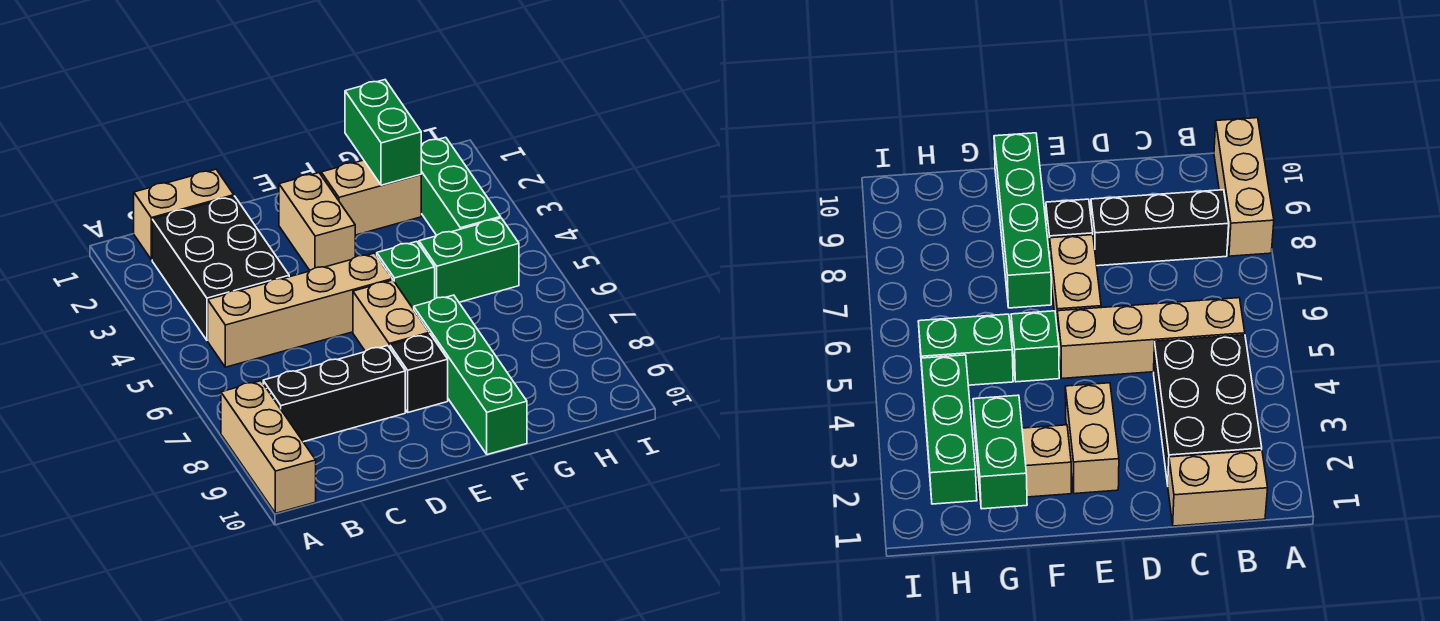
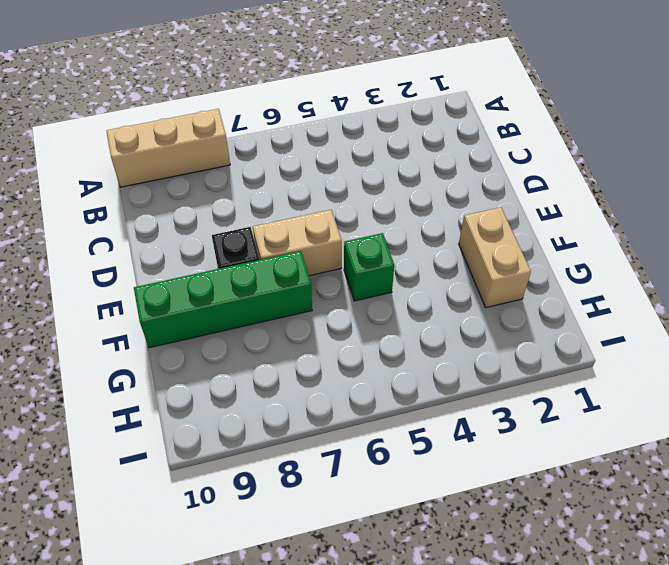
none -> tan 1x2 brick [134,169,234,260]
none -> black 2x3 brick [152,196,289,340]
none -> tan 1x4 brick [208,253,392,367]

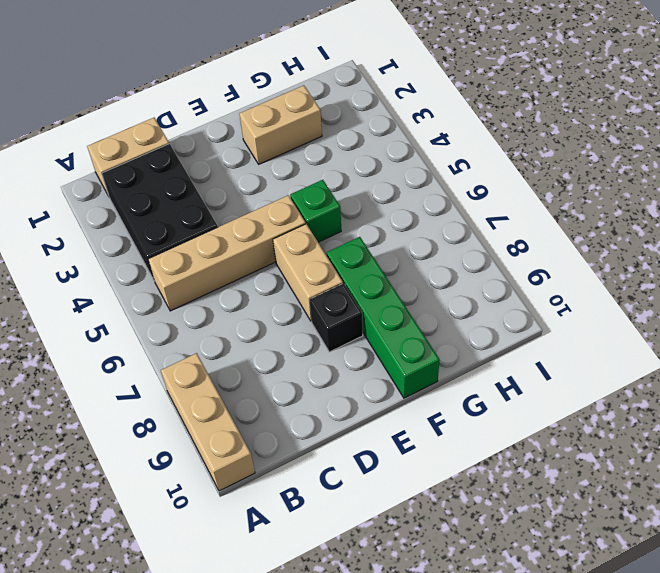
none -> black 1x3 brick [263,346,405,442]
none -> tan 1x2 brick [279,173,355,270]
none -> green 1x2 brick [419,218,519,302]

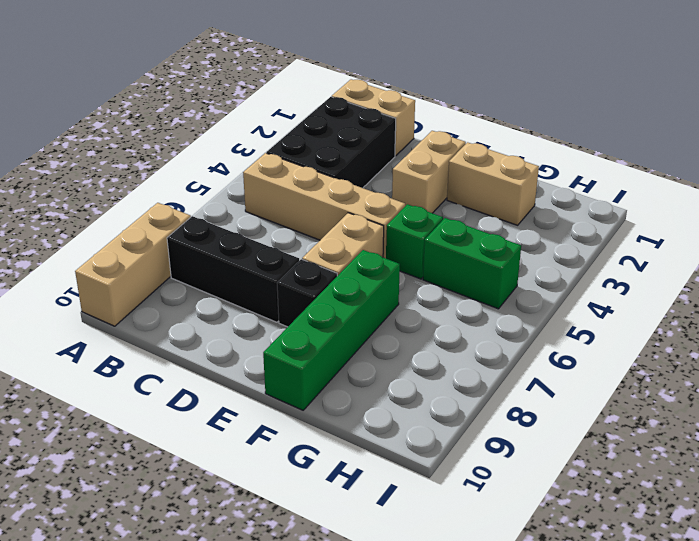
none -> green 1x3 brick [421,137,501,235]
none -> green 1x2 brick [345,80,421,185]

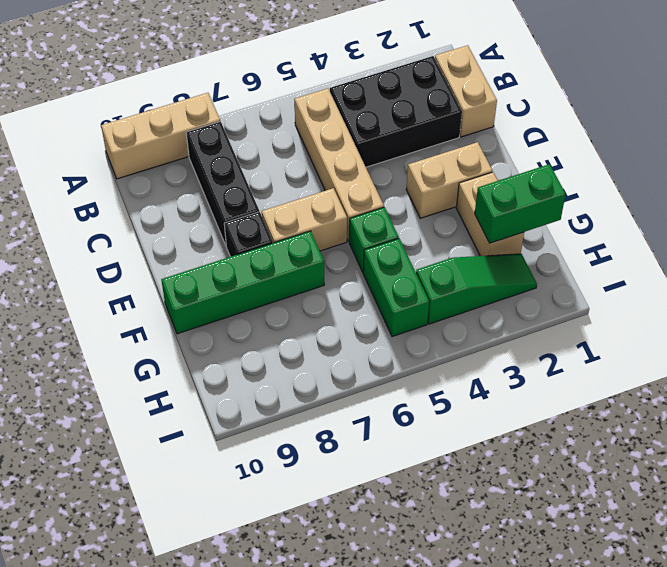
green 1x3 slope [416,254,537,324] -> green 1x3 brick [421,137,501,235]

